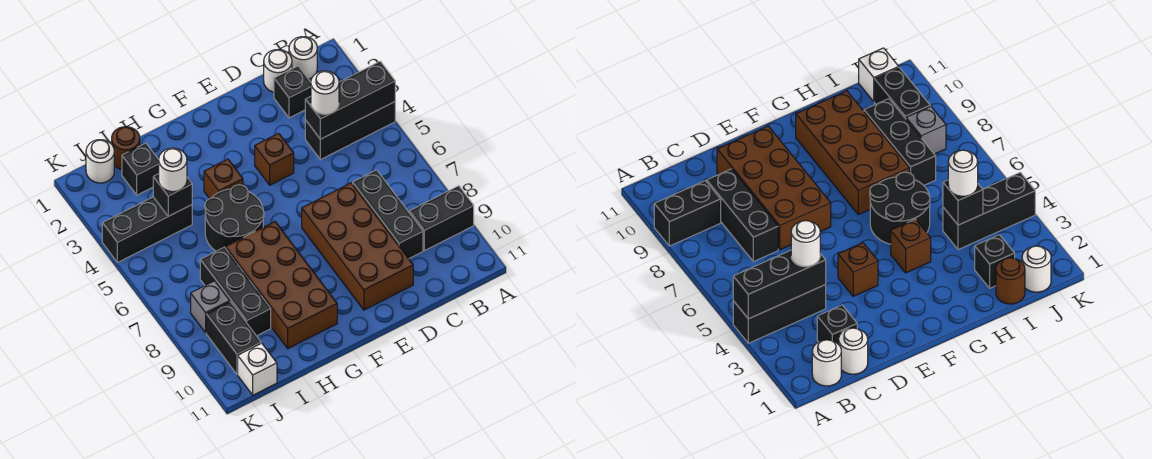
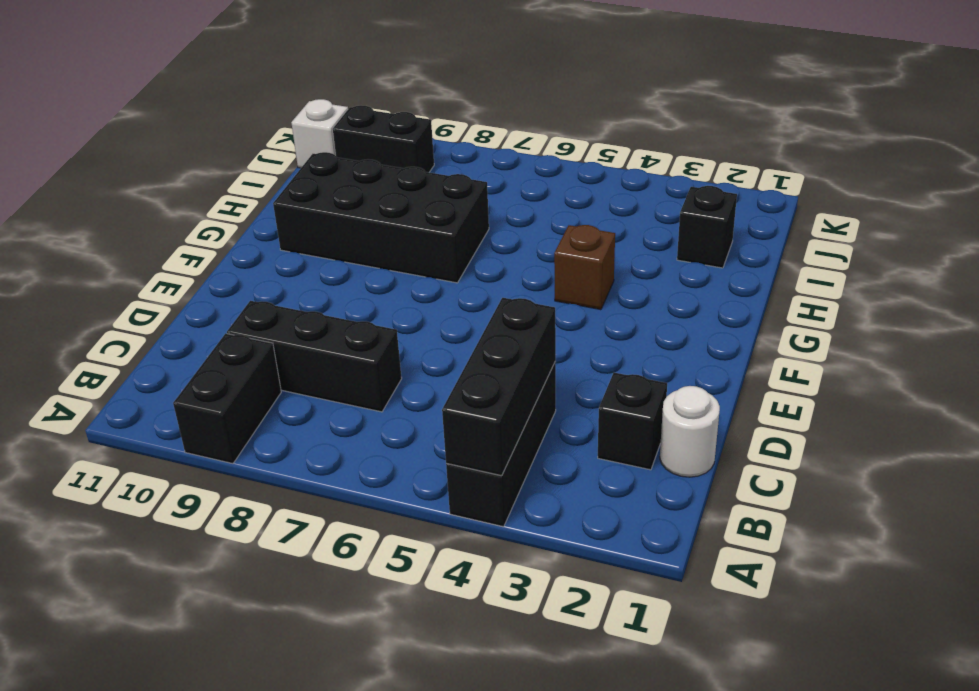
black 2x4 brick [273,152,489,283] -> brown 2x4 brick [226,222,337,349]
none -> white 1x1 round brick [289,37,317,79]
none -> brown 2x4 brick [302,183,413,310]
none -> brown 1x1 brick [255,133,294,185]

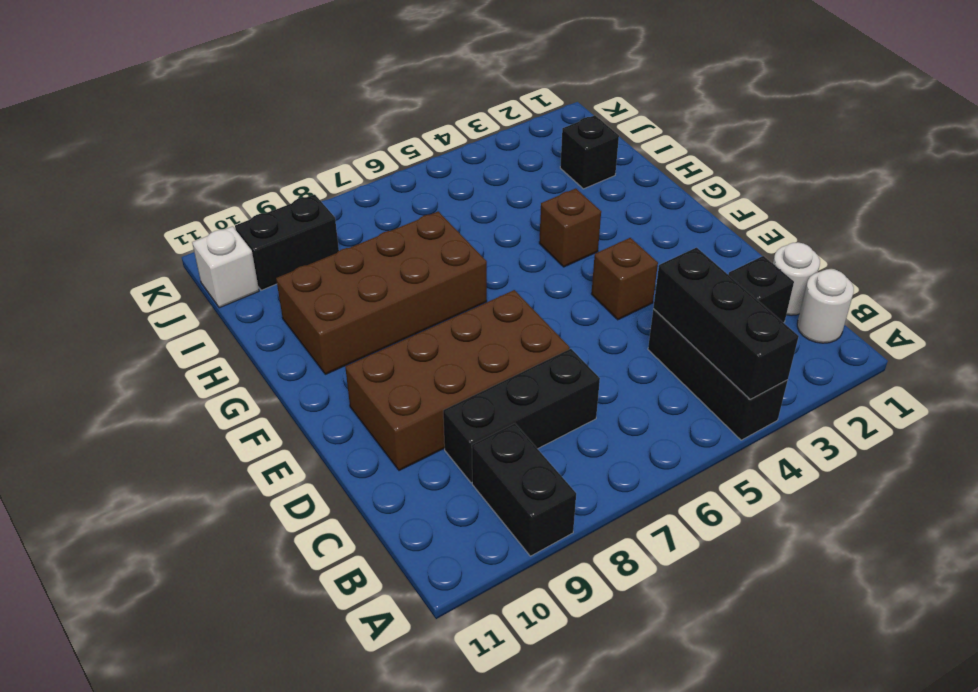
none -> black 2x2 round brick [205,185,264,251]
none -> brown 1x1 round brick [112,127,140,170]
none -> black 1x3 brick [102,197,192,263]

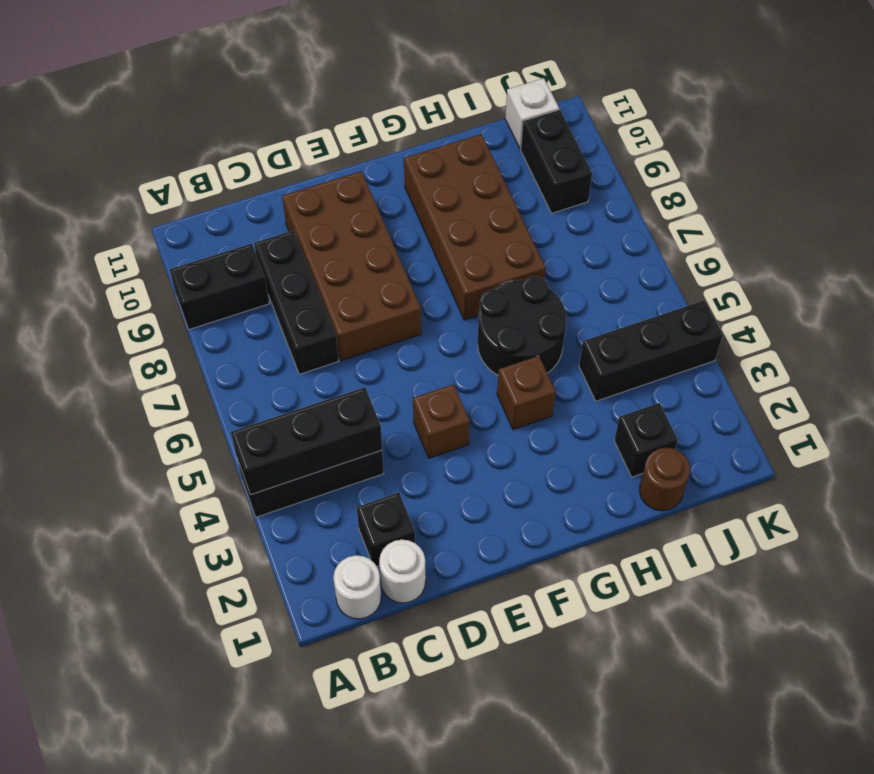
none -> black 1x3 brick [200,247,271,336]
none -> white 1x1 round brick [86,140,114,183]
none -> grey 1x1 brick [191,281,230,333]

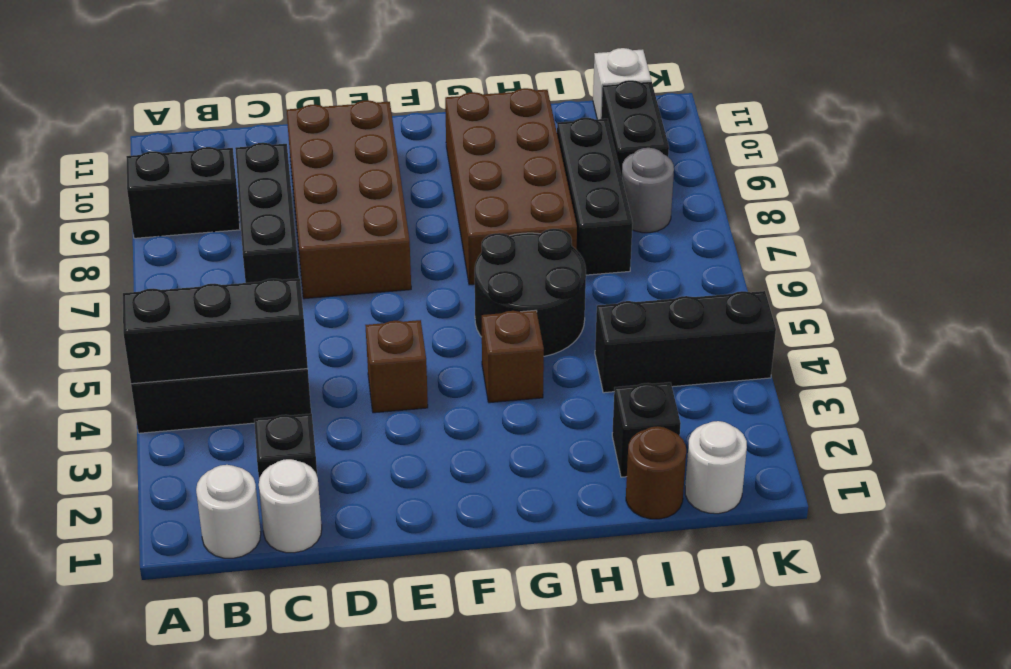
grey 1x1 round brick [622,148,674,233] -> grey 1x1 brick [191,281,230,333]
none -> black 1x1 brick [153,174,192,216]
none -> white 1x1 round brick [311,71,339,114]
none -> white 1x1 round brick [159,148,187,192]

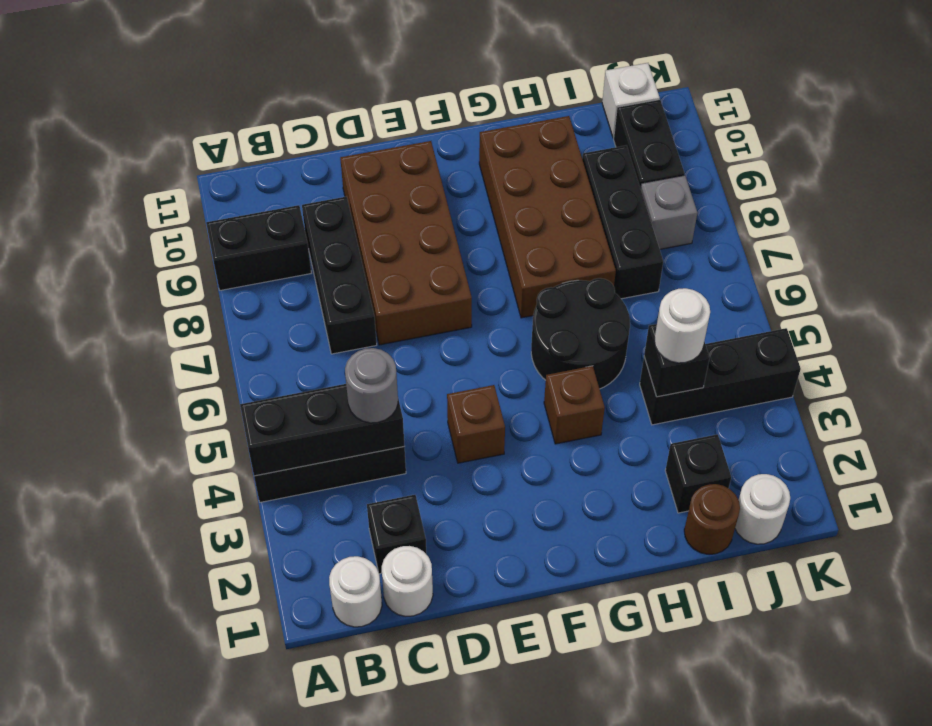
grey 1x1 round brick [345,348,398,423] -> white 1x1 round brick [311,71,339,114]

